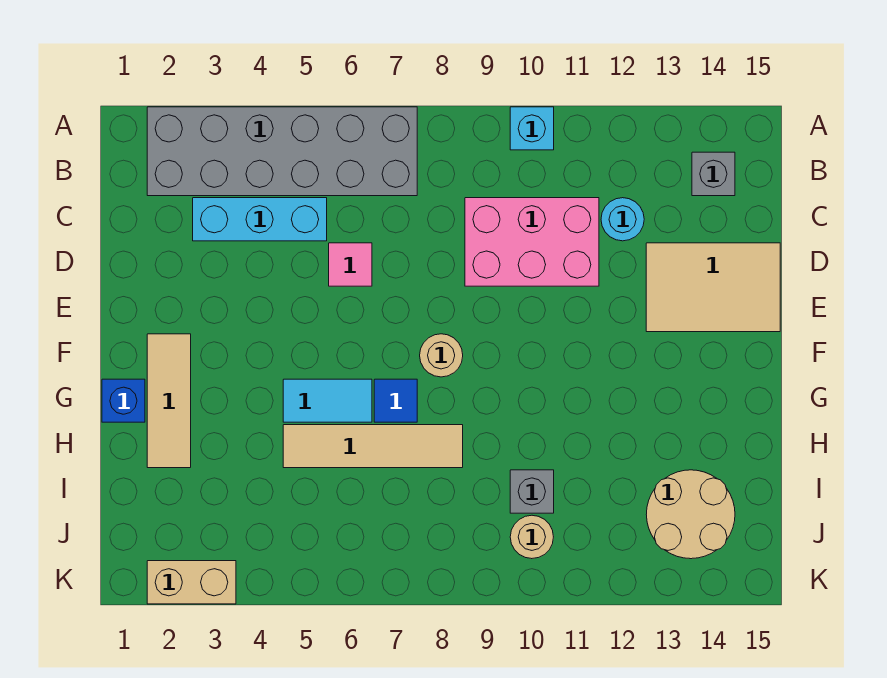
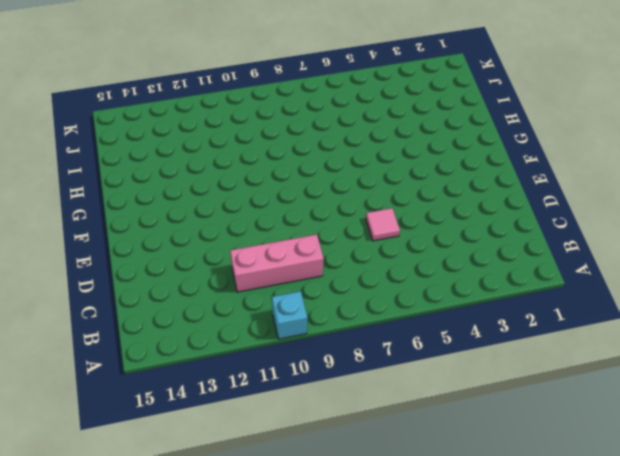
pink 1x3 brick [230,234,324,292] -> pink 2x3 brick [465,198,599,286]
none -> grey 2x6 brick [147,107,417,196]
none -> grey 1x1 brick [692,152,735,196]
none -> cyan 1x3 brick [193,198,327,241]

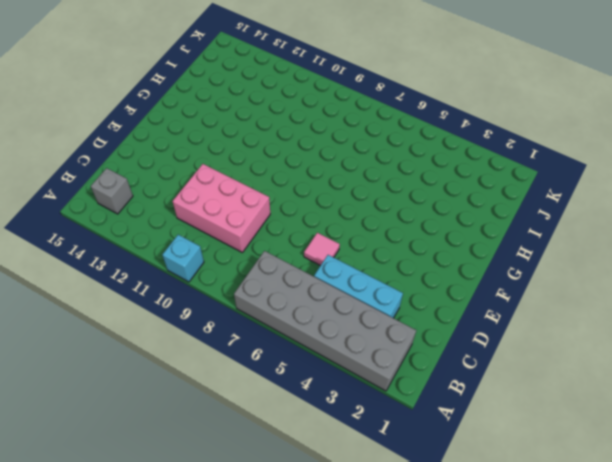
none -> cyan 1x1 round brick [601,198,644,241]
none -> tan 2x3 tile [646,243,780,332]
none -> tan 1x3 tile [147,334,191,468]

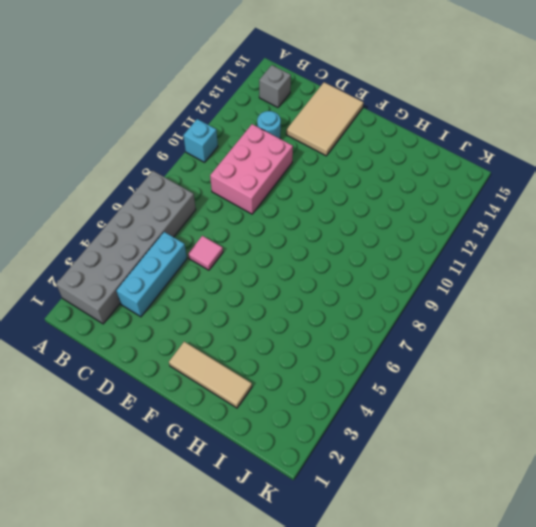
none -> tan 1x1 round brick [420,334,463,377]
none -> blue 1x1 brick [102,379,145,422]
none -> cyan 1x2 tile [283,379,372,422]

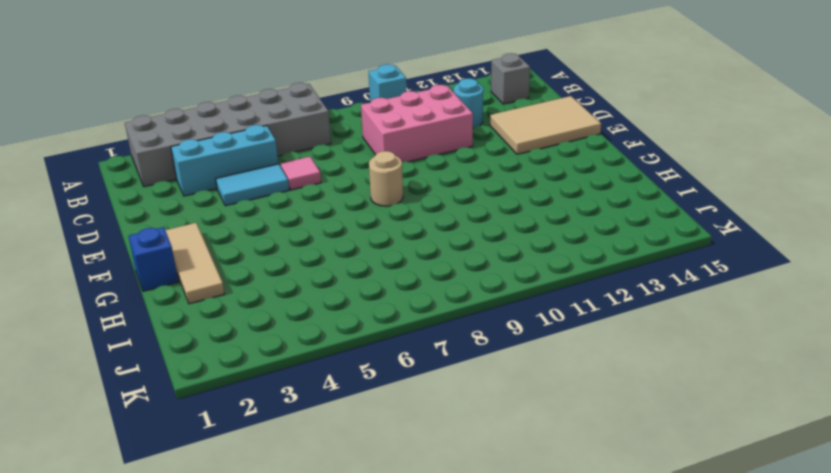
cyan 1x2 tile [216,164,289,206] -> cyan 1x2 tile moved to [283,379,372,422]
none -> blue 1x1 tile [374,379,417,422]
none -> tan 1x4 tile [283,425,463,468]
none -> grey 1x1 brick [510,470,554,513]

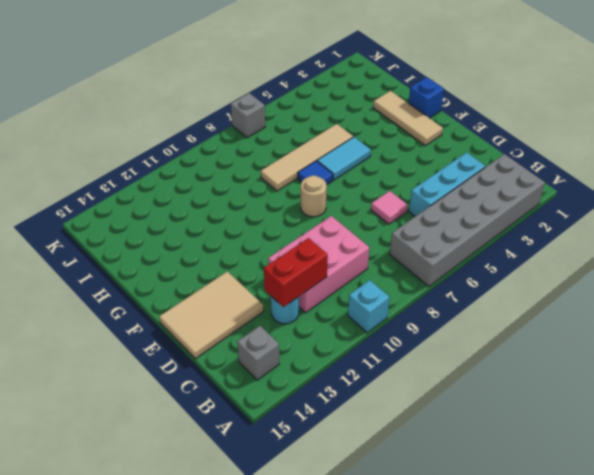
red 1x2 brick [264,238,328,307] -> none
grey 1x1 brick [231,93,265,138] -> grey 1x1 brick moved to [510,470,554,513]
none -> tan 2x2 round brick [646,470,735,559]
none -> tan 1x1 round brick [510,515,553,559]
none -> tan 1x2 brick [147,561,236,604]

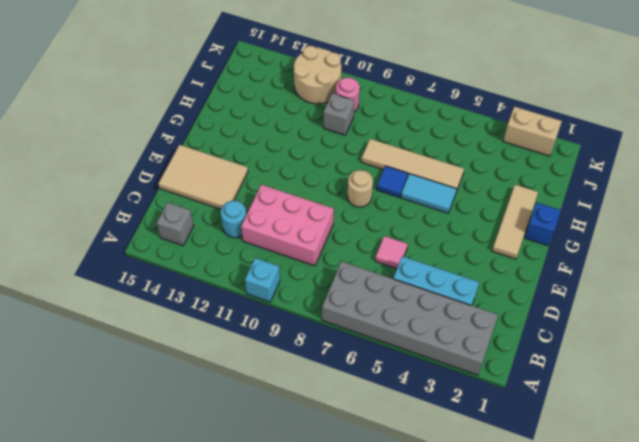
pink 1x1 round brick [336,78,360,112] -> tan 1x1 round brick [510,515,553,559]
tan 2x2 round brick [294,46,341,104] -> tan 2x2 round brick moved to [646,470,735,559]

